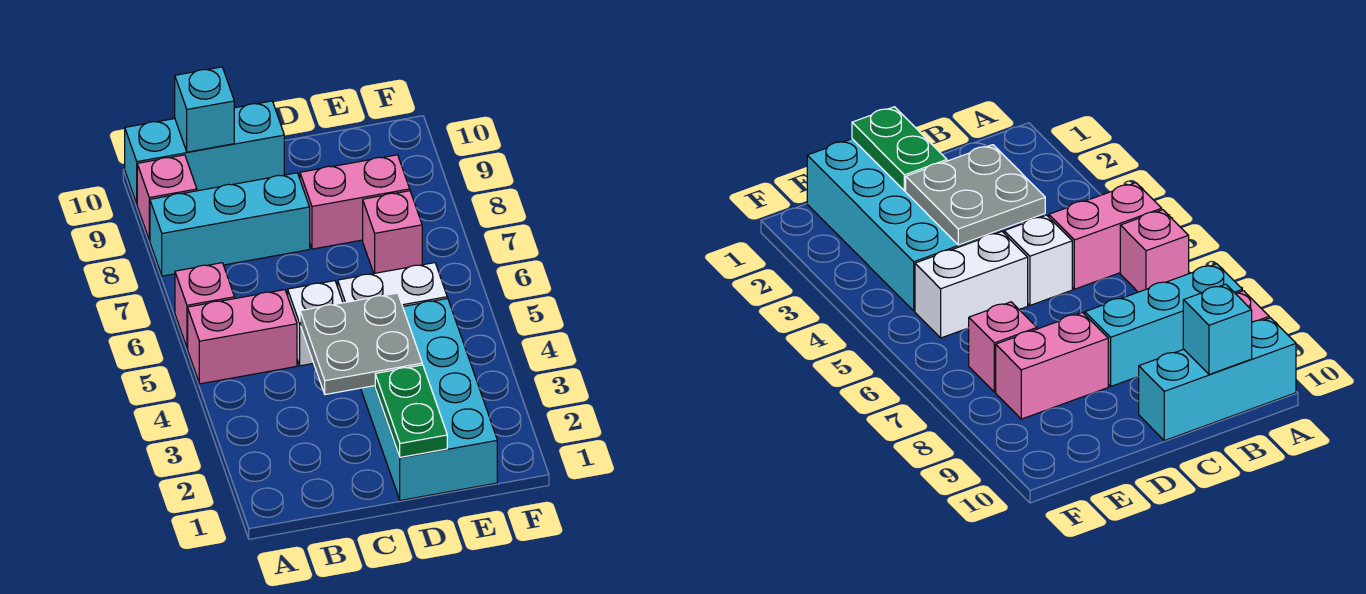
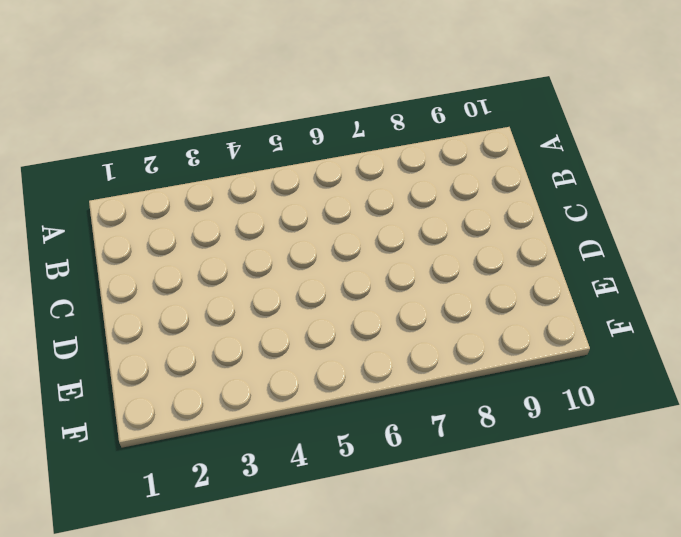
none -> pink 1x2 brick [188,290,297,384]
none -> pink 1x1 brick [175,263,235,348]
none -> cyan 1x3 brick [150,173,310,276]

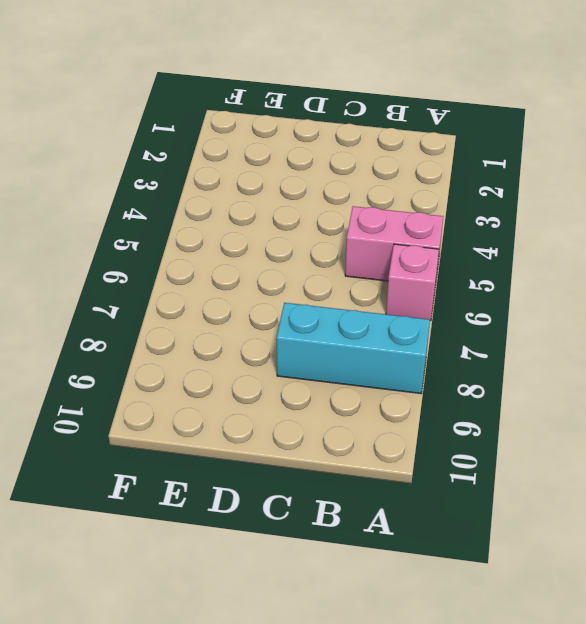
none -> pink 1x1 brick [137,155,197,240]
none -> cyan 1x3 brick [125,101,284,203]
none -> white 1x1 brick [288,281,343,366]

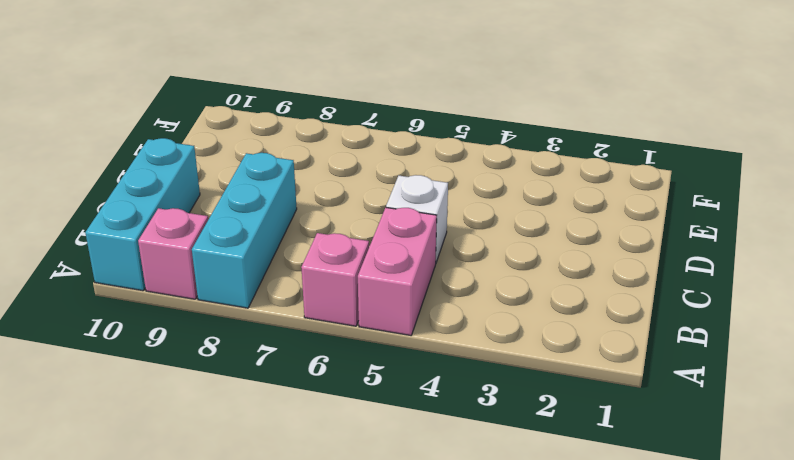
none -> cyan 2x4 brick [361,298,497,500]
none -> white 1x2 brick [338,263,447,306]
none -> pink 1x2 brick [300,155,410,249]

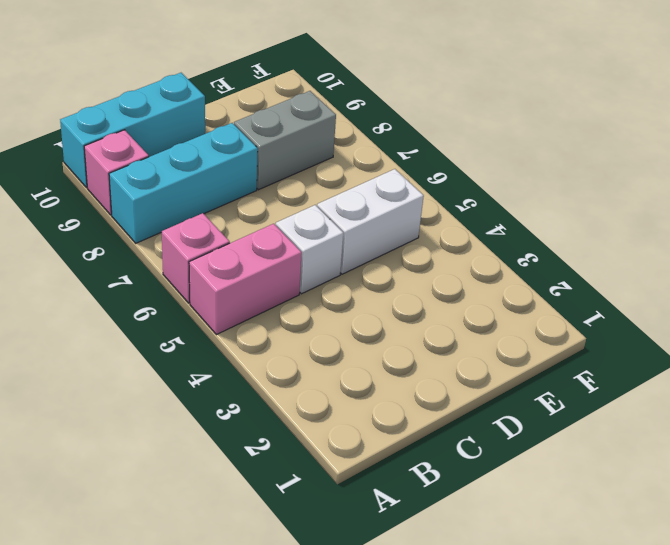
grey 1x2 brick [234,91,336,190] -> pink 1x2 brick [300,155,410,249]
none -> cyan 2x4 brick [361,298,497,500]
none -> pink 1x1 brick [363,191,422,273]
none -> cyan 1x1 brick [175,67,234,152]

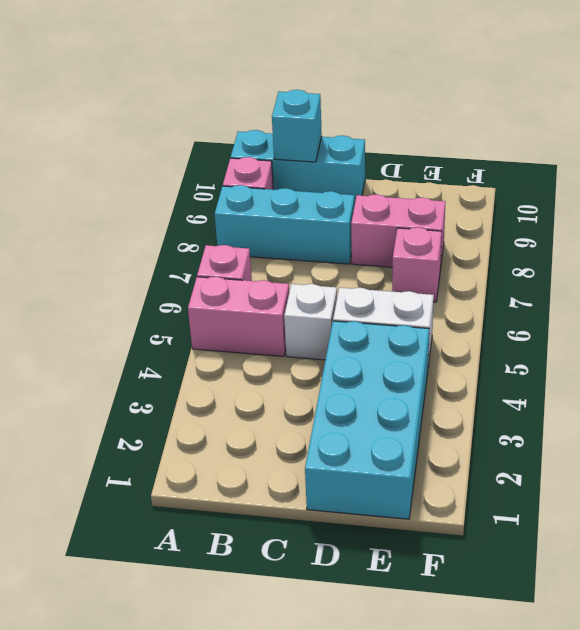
none -> grey 2x2 plate [300,293,422,395]
none -> green 1x2 plate [375,365,447,457]

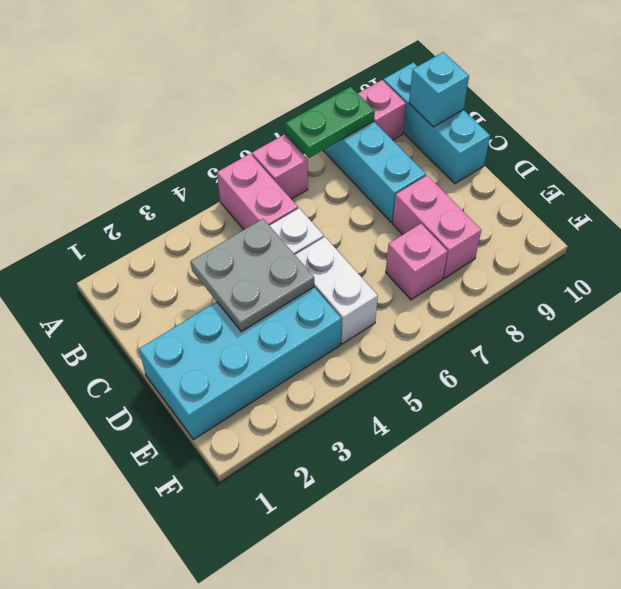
green 1x2 plate [286,87,375,158] -> green 1x2 plate moved to [375,365,447,457]

